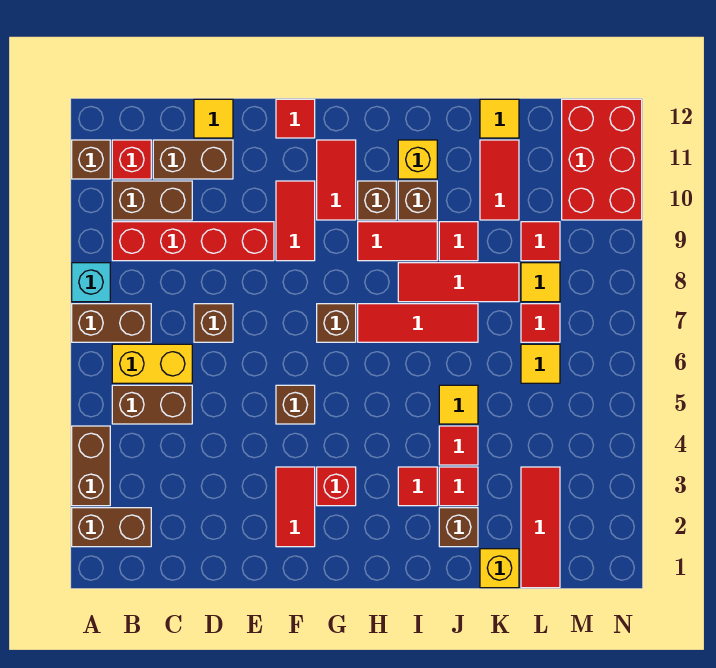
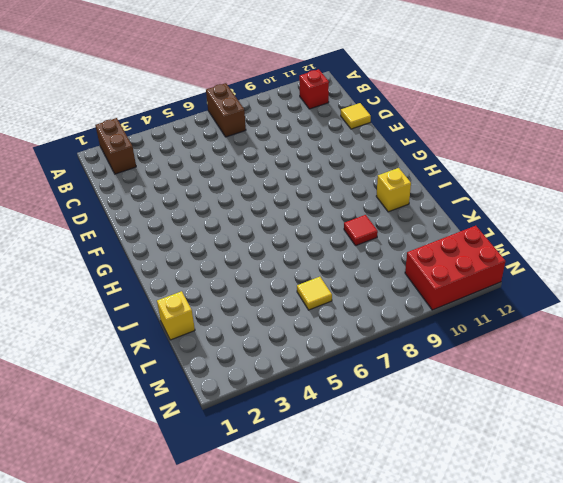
none -> brown 1x2 brick [72,426,110,506]
none -> cyan 1x1 brick [72,263,110,302]
none -> brown 1x1 brick [72,140,110,179]
none -> brown 1x2 brick [112,385,192,424]

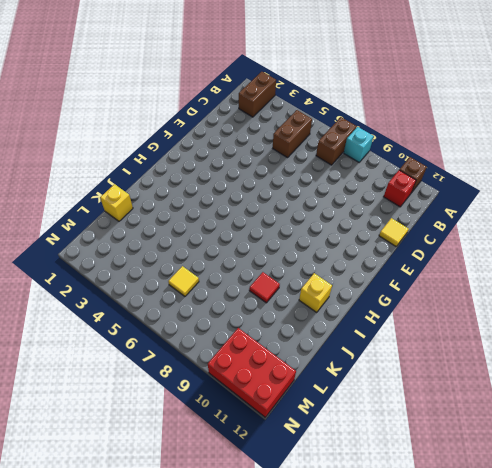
none -> brown 1x2 brick [72,426,110,506]
none -> yellow 1x2 brick [112,344,192,383]
none -> red 1x4 brick [112,222,274,261]
none -> brown 1x2 brick [112,181,192,220]

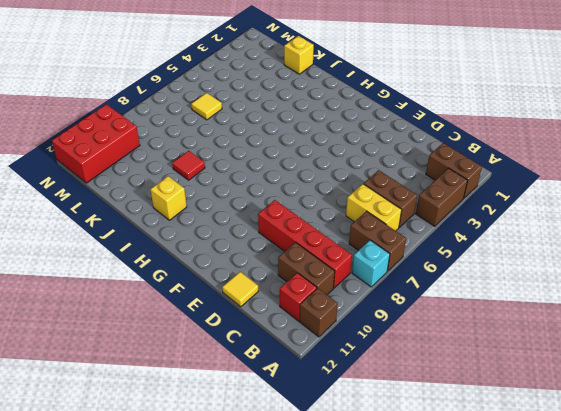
none -> brown 1x2 brick [153,140,233,179]
none -> brown 1x1 brick [194,304,233,342]
none -> red 1x2 tile [276,467,315,547]
none -> brown 1x1 brick [276,385,315,424]

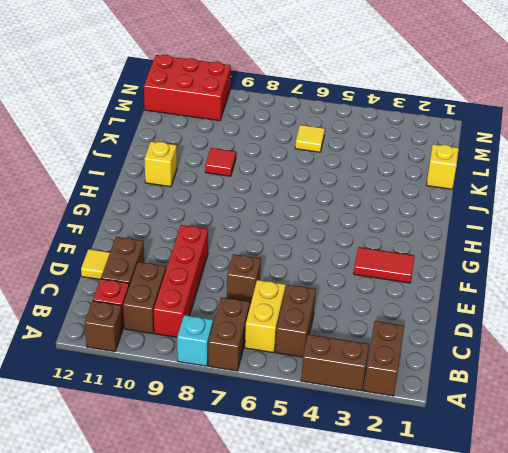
none -> brown 1x1 brick [276,385,315,424]
none -> red 1x2 tile [276,181,315,261]
none -> red 1x1 tile [276,99,315,138]
none -> red 1x1 brick [317,467,356,506]

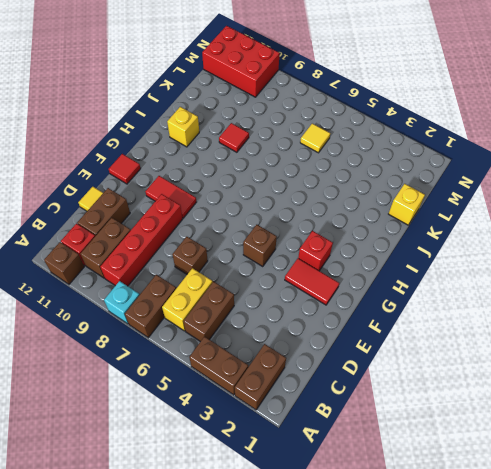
none -> brown 1x1 brick [317,304,356,342]
none -> red 1x2 tile [317,140,356,220]
none -> red 1x3 tile [358,304,478,342]
none -> red 1x2 tile [358,222,437,261]

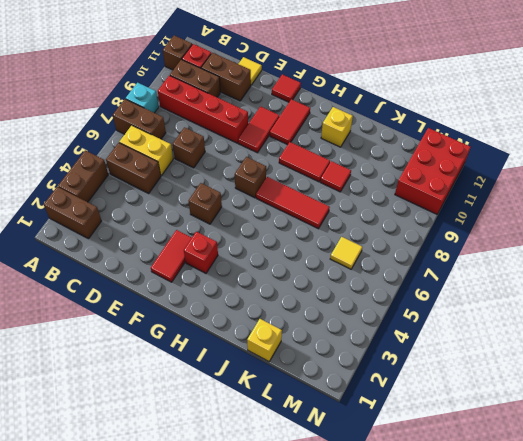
none -> brown 1x1 brick [358,181,396,220]
none -> red 1x1 tile [398,467,437,506]
none -> red 1x3 tile [398,263,519,302]
none -> brown 1x1 brick [398,181,437,220]

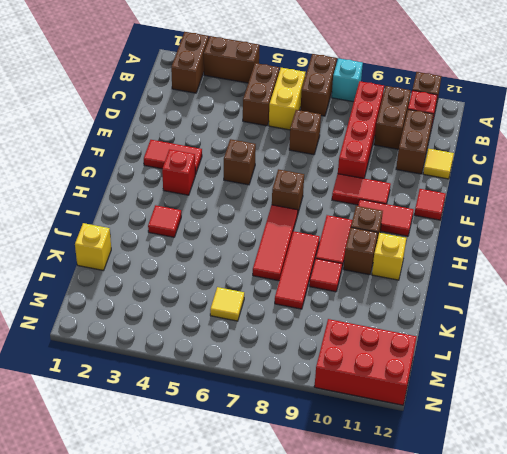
none -> brown 1x1 brick [439,508,478,547]
none -> red 1x1 tile [439,467,478,506]
none -> red 1x1 tile [439,426,478,465]
none -> yellow 1x1 tile [439,385,478,424]

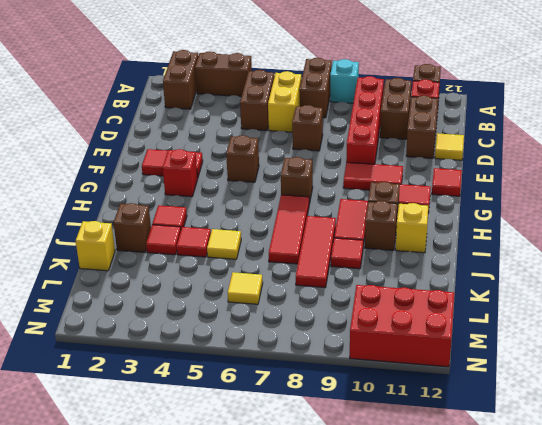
none -> red 1x2 tile [480,140,519,220]
none -> yellow 1x1 tile [480,99,519,138]
none -> red 1x3 tile [521,467,560,588]
none -> red 1x1 tile [521,304,560,342]

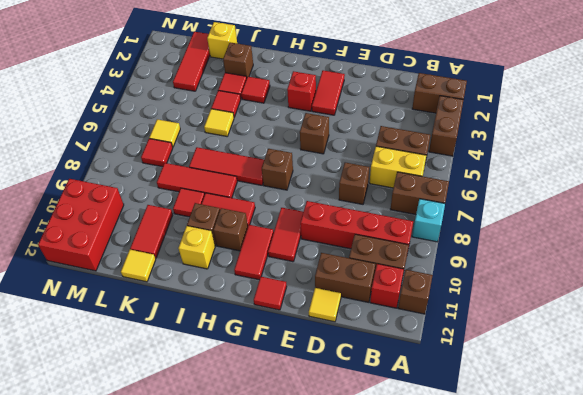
none -> yellow 1x1 tile [521,263,560,302]
none -> red 1x1 tile [521,222,560,261]

